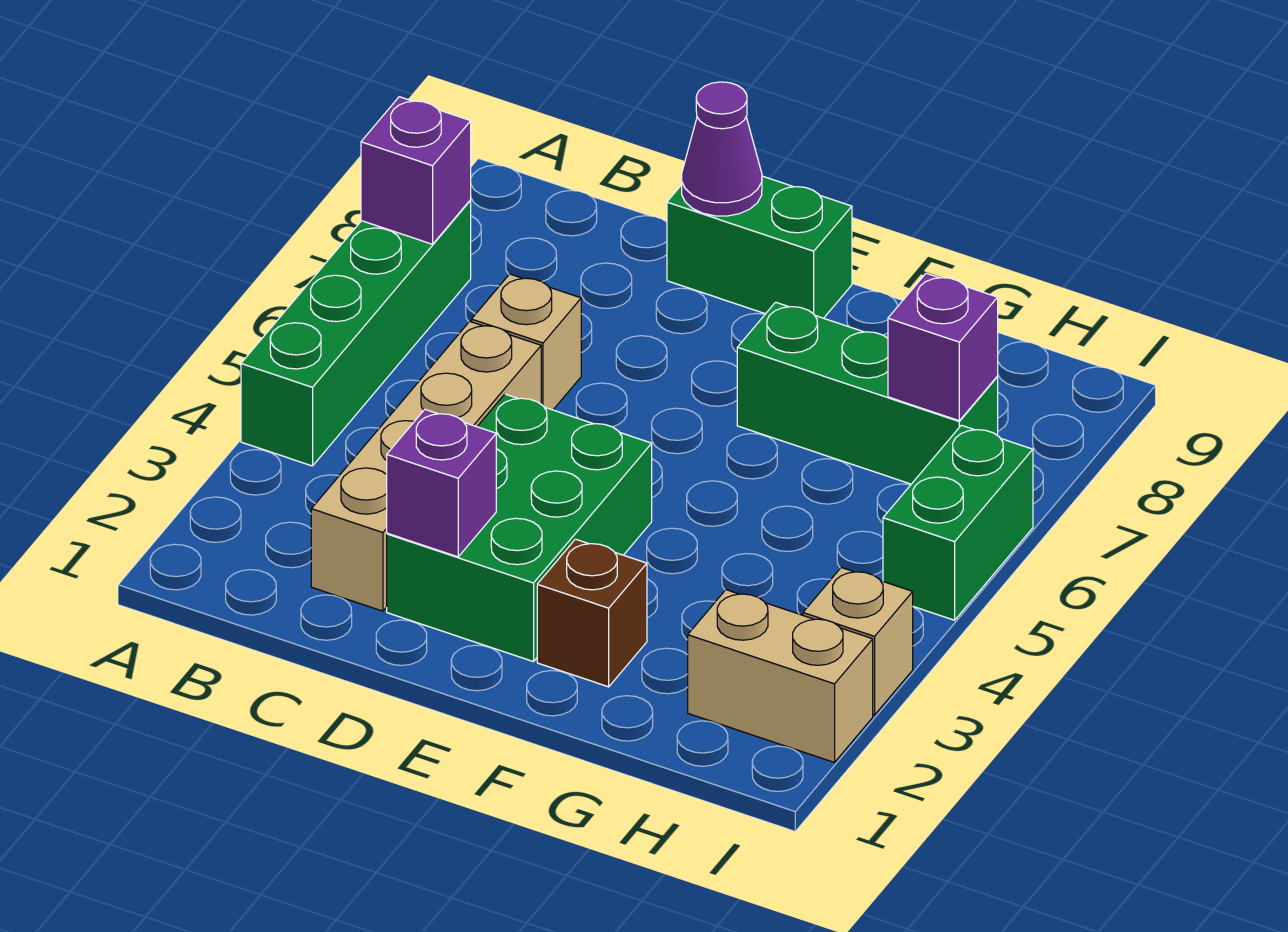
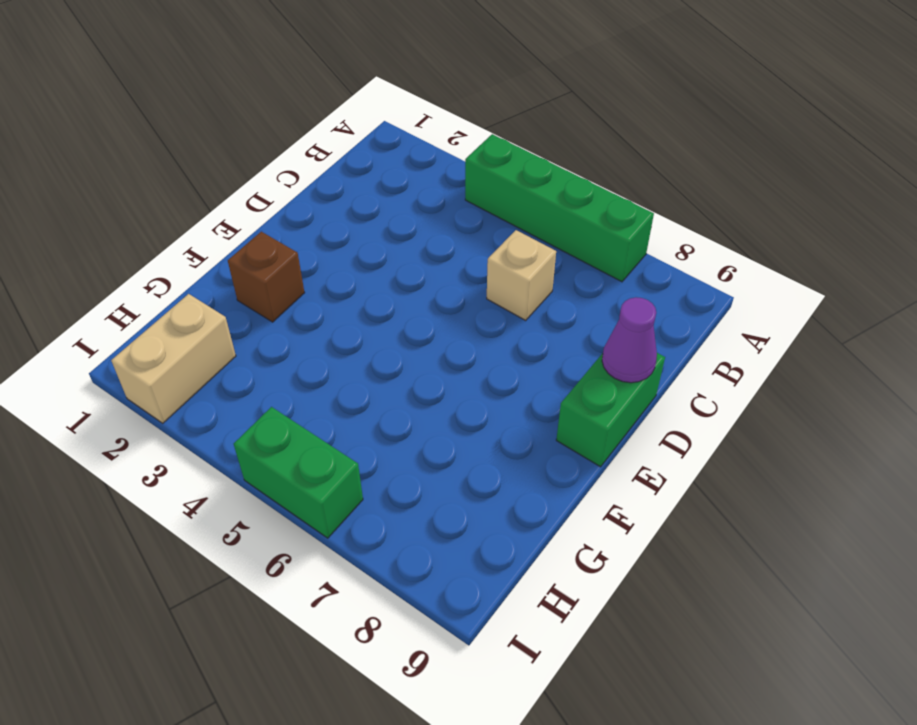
none -> tan 1x4 brick [311,322,541,611]
none -> green 2x3 brick [387,394,652,662]
none -> green 1x3 brick [737,302,998,484]

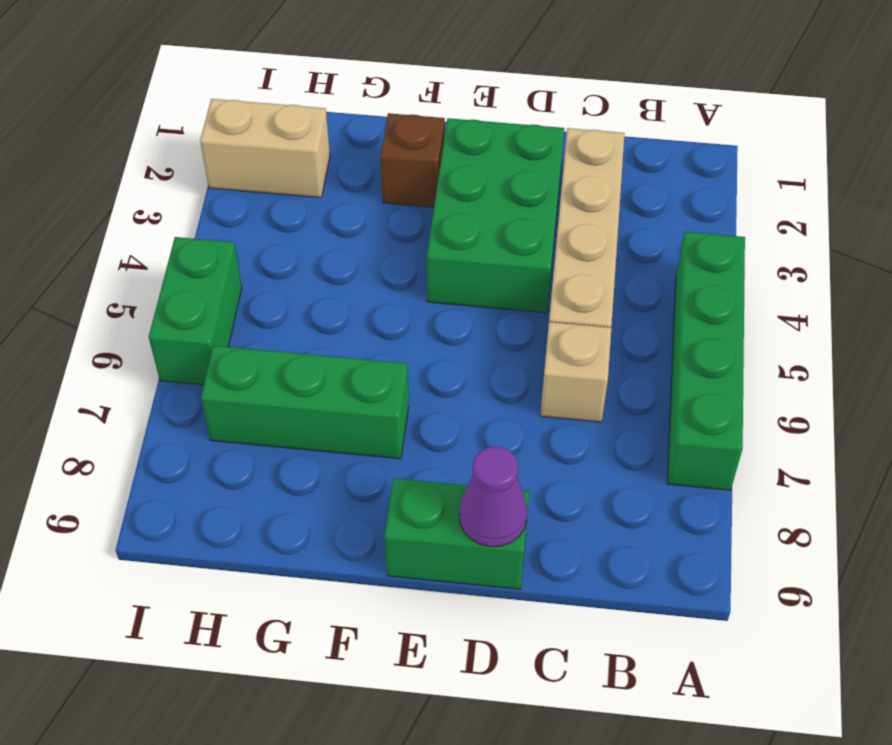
none -> tan 1x1 brick [803,568,913,715]
none -> purple 1x1 brick [361,97,471,244]
none -> purple 1x1 brick [387,410,496,557]

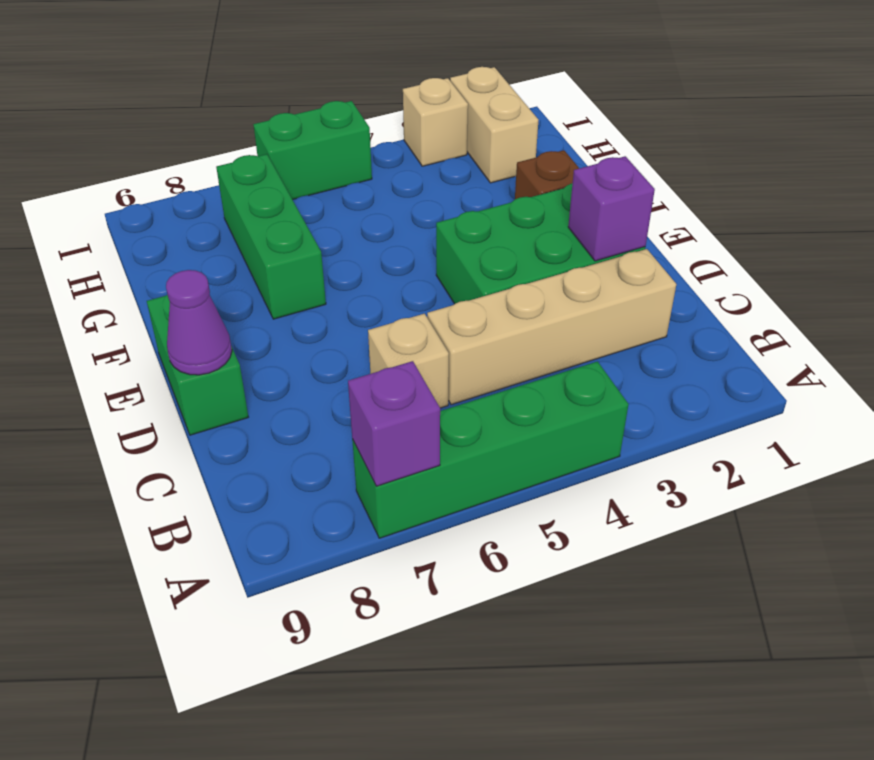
none -> purple 1x1 brick [888,273,998,421]

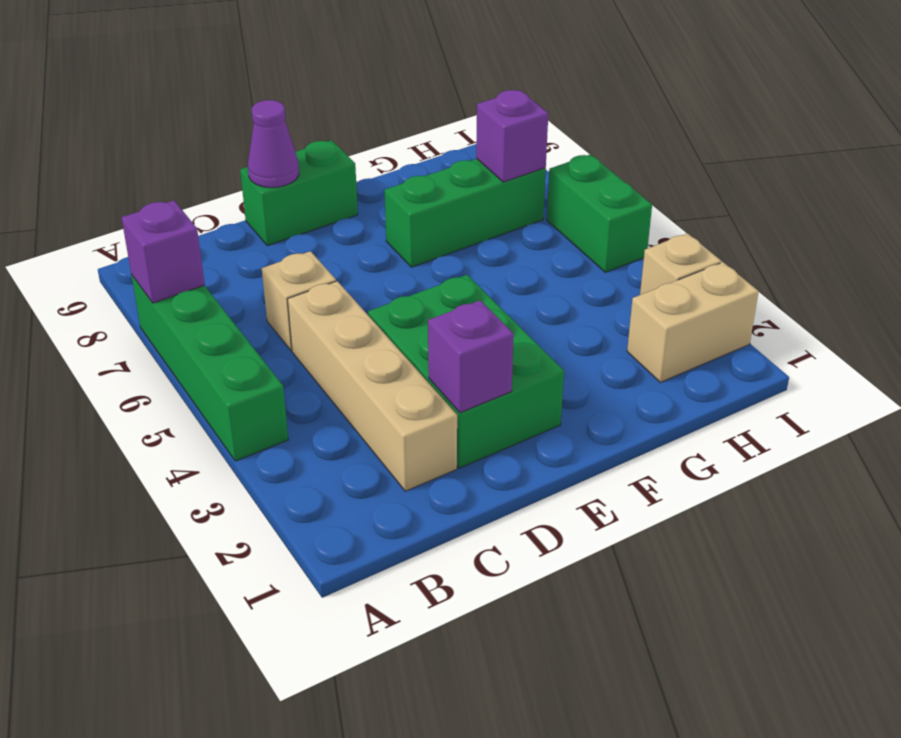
none -> brown 1x1 brick [537,539,647,687]

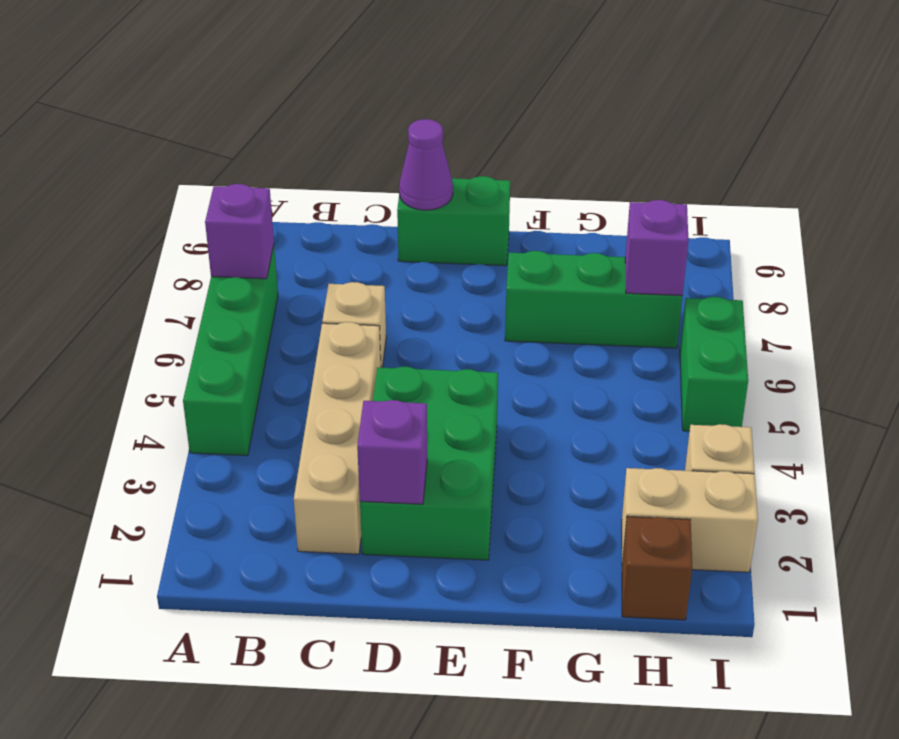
brown 1x1 brick [622,516,692,620] -> brown 1x1 brick moved to [537,539,647,687]

